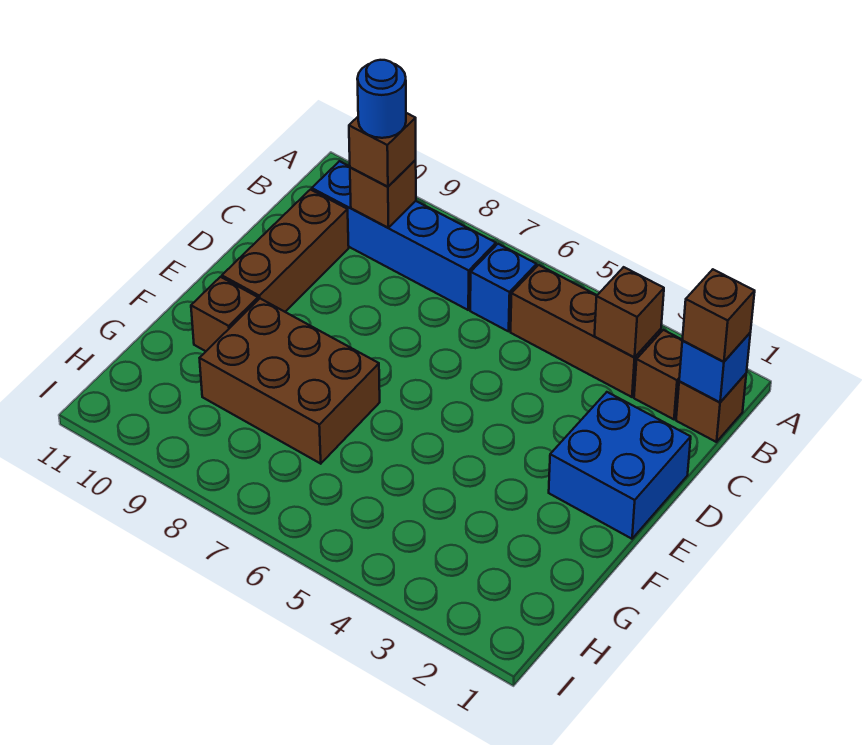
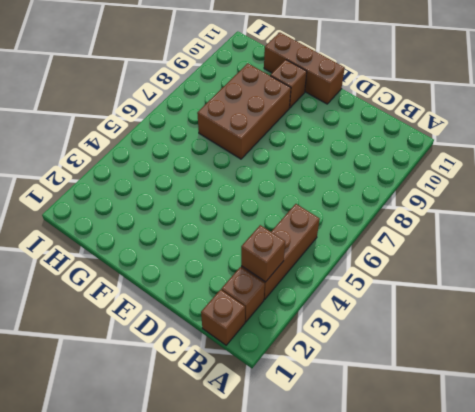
brown 1x3 brick [264,32,345,104] -> brown 1x3 brick moved to [222,190,349,312]
none -> blue 1x1 brick [470,244,537,331]
none -> blue 1x4 brick [312,161,496,310]
none -> blue 2x2 brick [549,392,691,539]

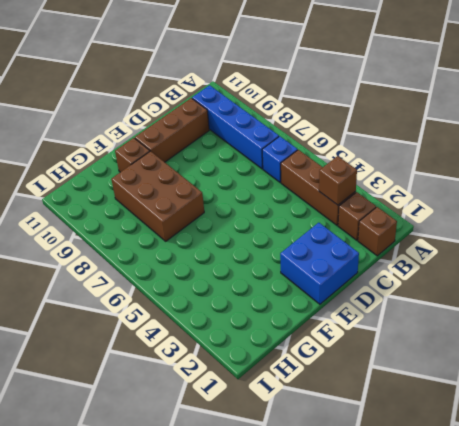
none -> blue 1x1 brick [679,333,750,402]
none -> brown 1x1 brick [350,160,416,228]
none -> brown 1x1 brick [682,270,755,362]

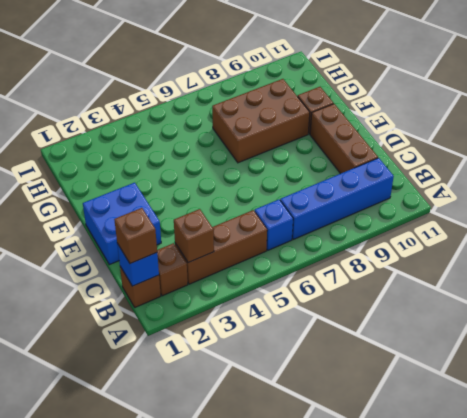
none -> brown 1x1 brick [350,160,416,228]
none -> brown 1x1 brick [349,113,416,187]
none -> blue 1x1 round brick [357,60,406,138]

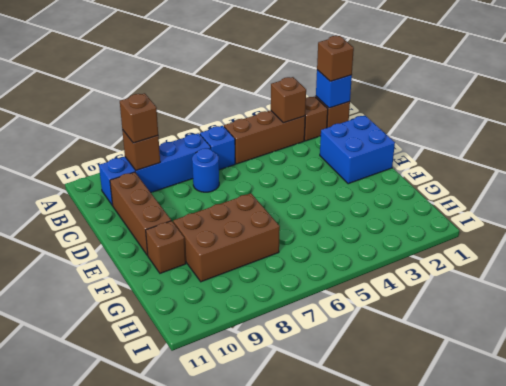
blue 1x1 round brick [192,148,219,192] -> blue 1x1 round brick moved to [357,60,406,138]

